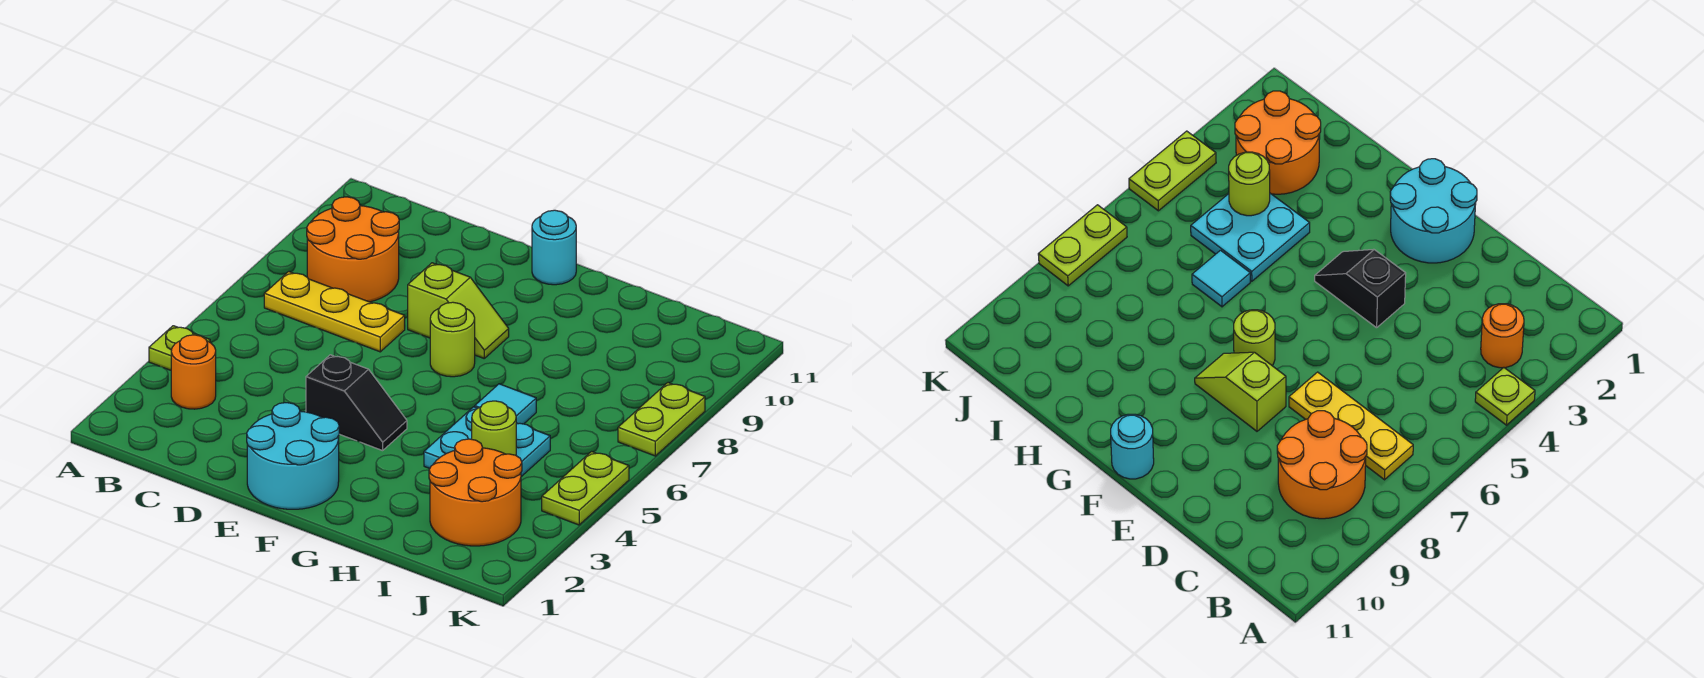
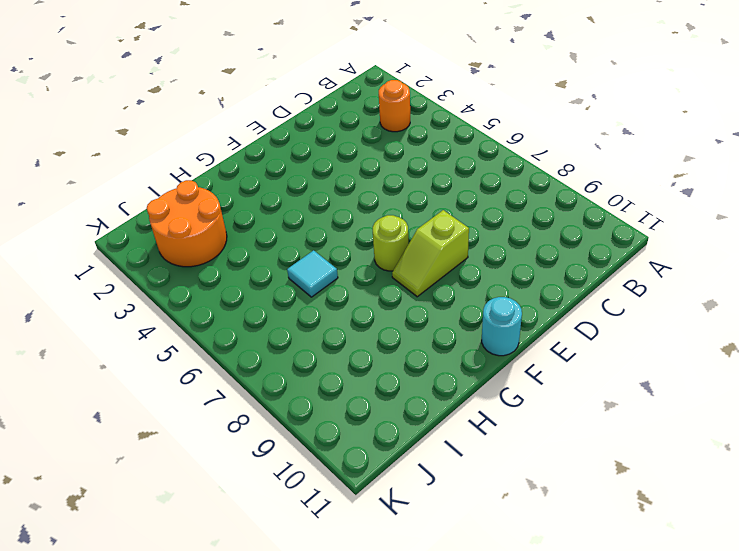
none -> lime 1x1 plate [149,326,210,370]
none -> yellow 1x3 plate [264,272,405,352]
none -> orange 2x2 round brick [307,197,399,302]

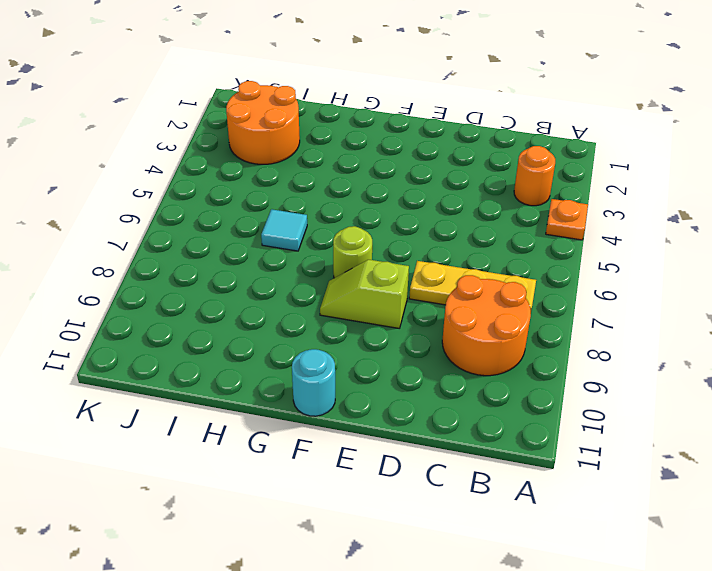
orange 1x1 plate [546,199,588,240] -> lime 1x1 plate [149,326,210,370]
none -> cyan 2x2 round brick [247,403,339,509]
none -> black 1x2 slope [306,355,407,451]
none -> cyan 2x2 plate [424,407,550,477]

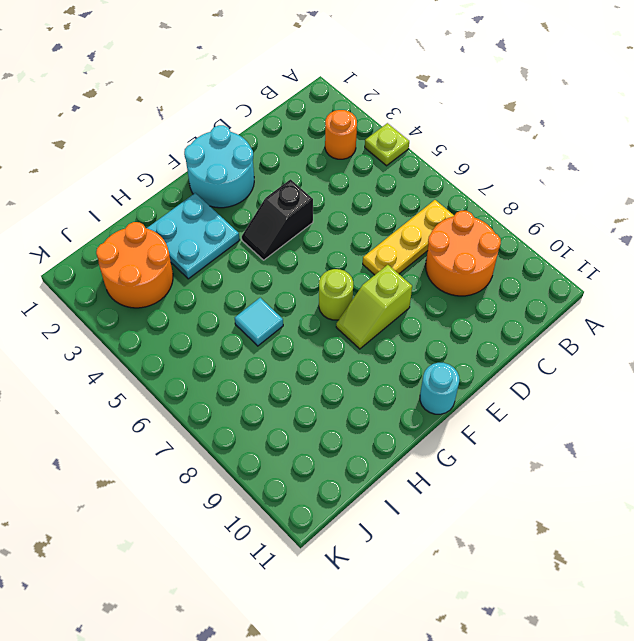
cyan 2x2 plate [147,193,240,279] -> cyan 2x2 plate moved to [424,407,550,477]
none -> lime 1x2 plate [542,452,629,525]
none -> lime 1x2 plate [618,383,705,456]
none -> lime 1x1 round brick [472,401,516,455]

